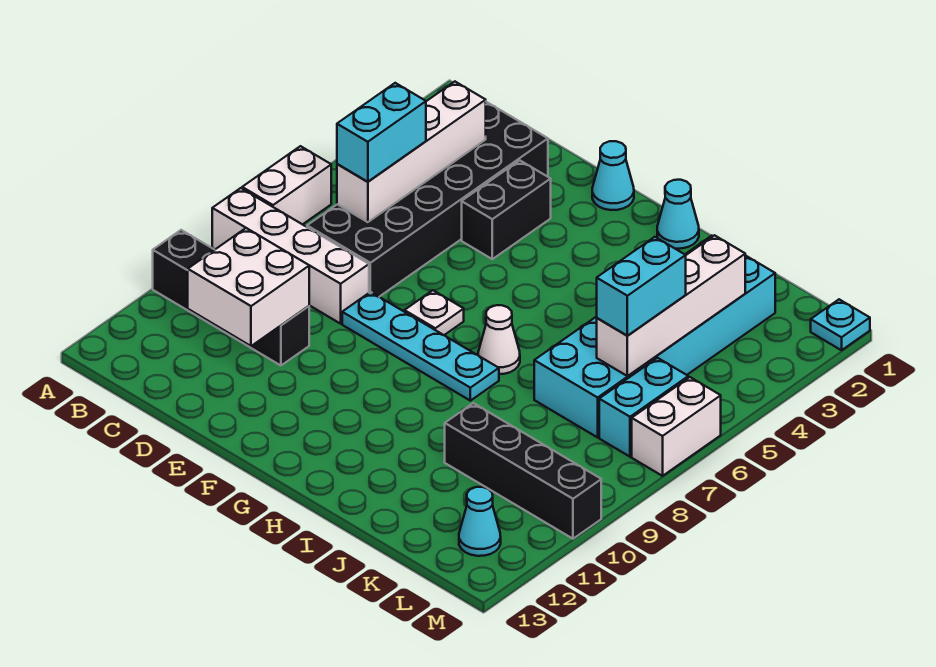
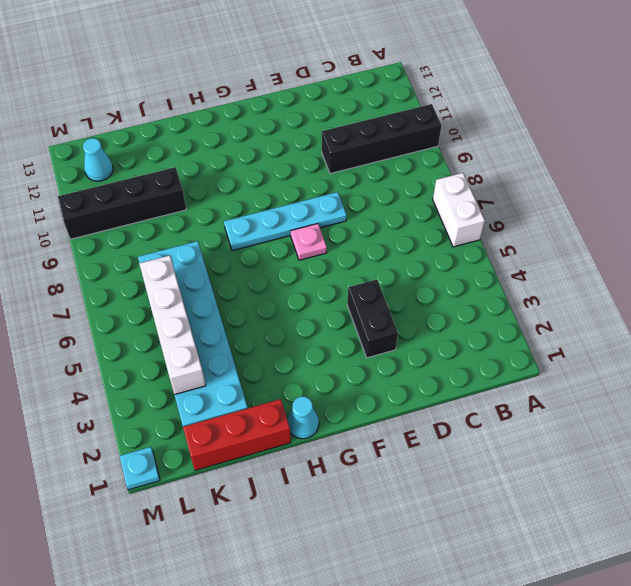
pink 1x1 plate [291,224,327,260] -> white 1x1 plate [404,290,464,335]
red 1x3 brick [183,399,291,471] -> none
none -> white 1x4 brick [212,188,369,324]
none -> black 2x6 brick [307,102,548,297]
none -> cyan 1x1 cone [592,141,634,210]

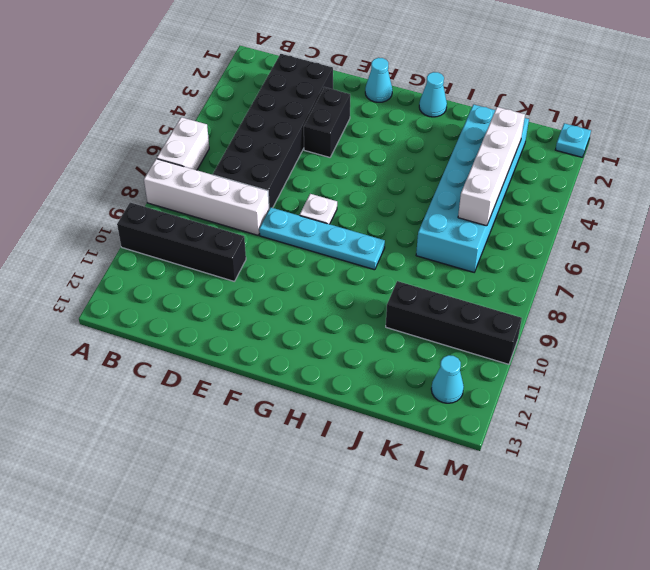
none -> white 1x1 cone [478,305,520,374]
none -> cyan 1x2 brick [599,358,688,457]
none -> white 1x2 brick [632,377,721,476]

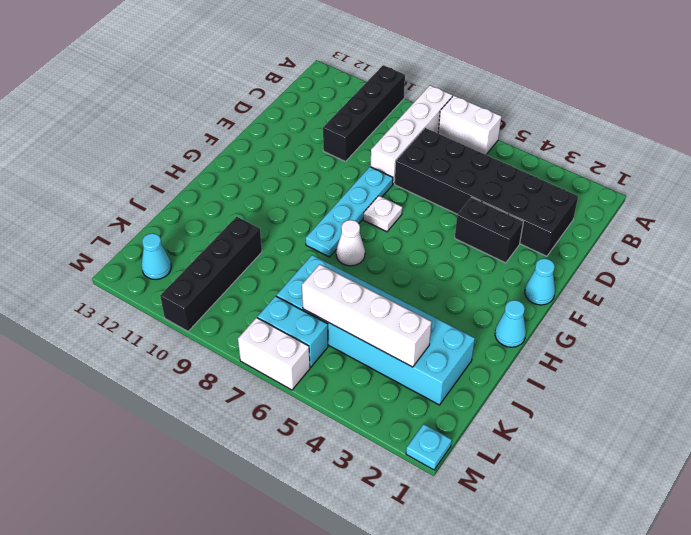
none -> white 1x4 brick [337,82,486,222]
none -> white 2x2 brick [188,228,309,346]
none -> cyan 1x2 brick [337,83,426,182]

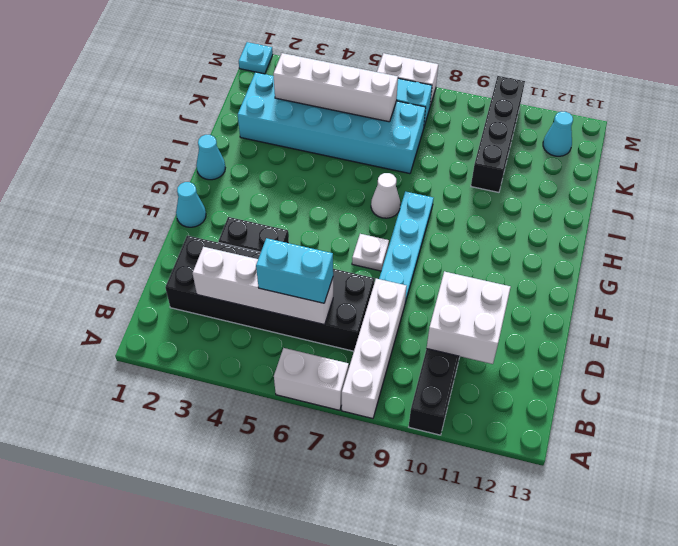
none -> cyan 1x2 brick [597,237,686,336]

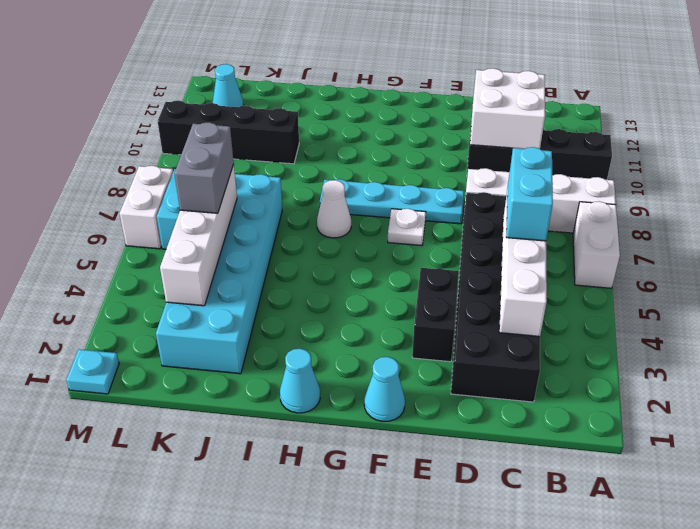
grey 1x2 brick [174,122,234,213] -> cyan 1x2 brick [597,237,686,336]

